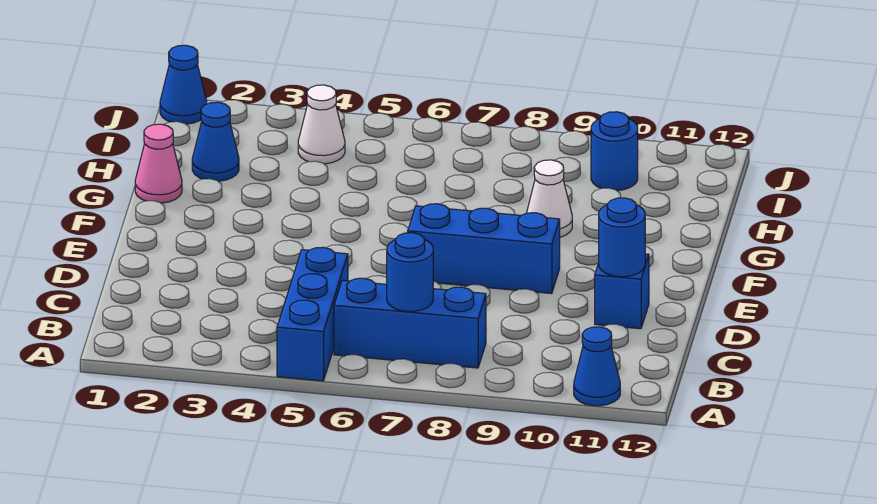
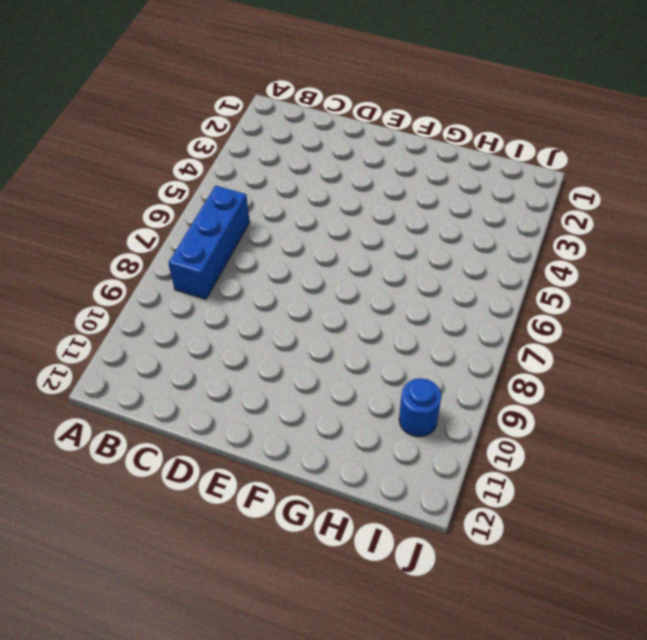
none -> blue 1x3 brick [277,247,348,381]
none -> blue 1x1 cone [574,327,620,406]
none -> blue 1x1 brick [595,254,649,329]

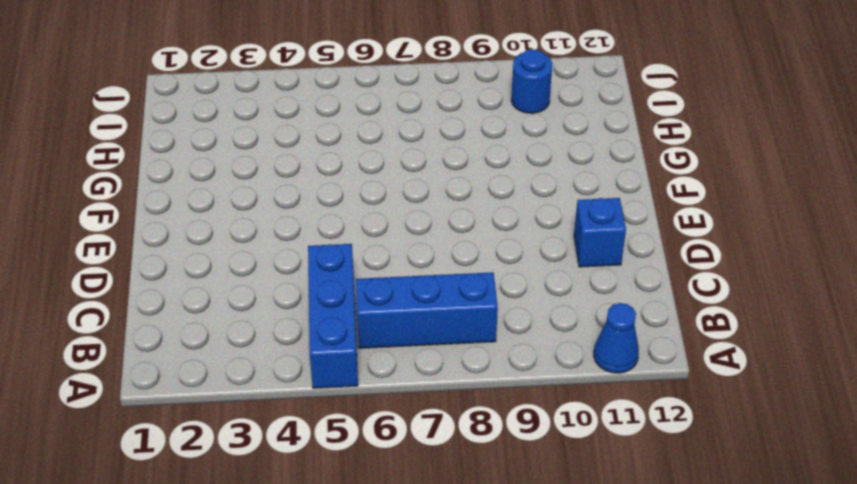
none -> blue 1x3 brick [408,204,560,294]
none -> pink 1x1 cone [135,124,182,203]
none -> white 1x1 cone [527,160,572,237]

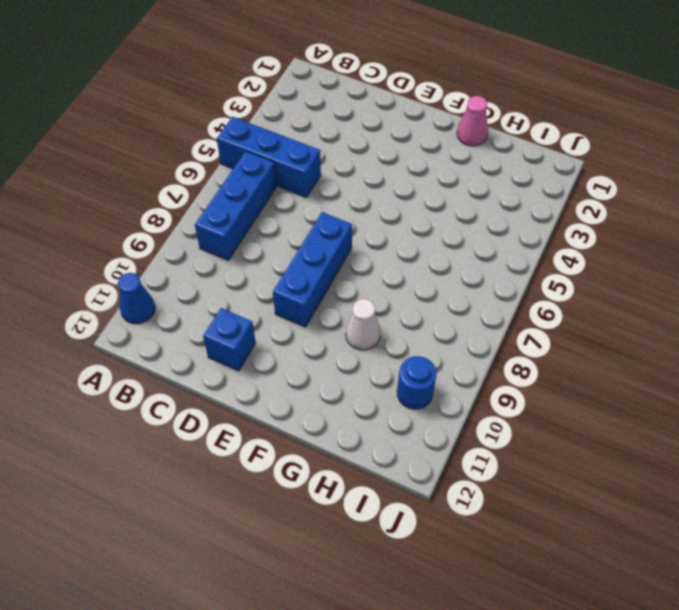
none -> blue 1x1 cone [192,102,239,181]
none -> white 1x1 cone [298,85,345,164]
none -> blue 1x1 cone [160,45,207,124]

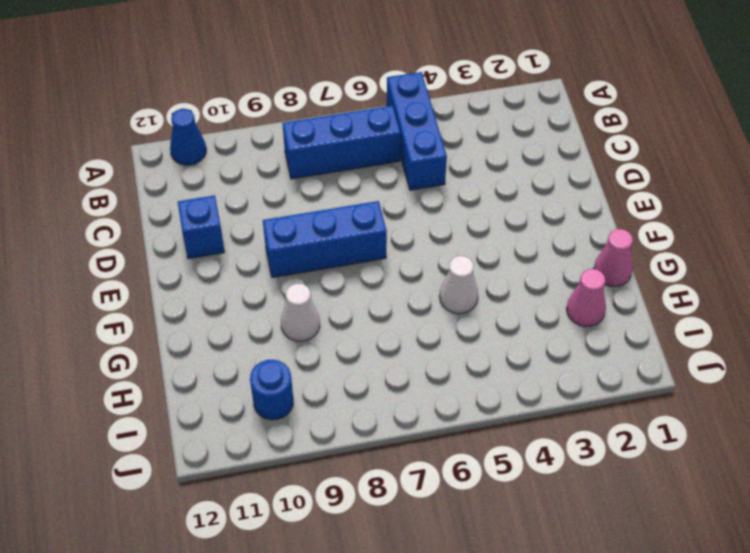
white 1x1 cone [440,256,478,314] -> white 1x1 cone moved to [298,85,345,164]
pink 1x1 cone [567,269,606,327] -> blue 1x1 cone [192,102,239,181]
none -> blue 1x1 cone [160,45,207,124]
none -> blue 1x1 round brick [387,233,433,311]
none -> blue 1x1 round brick [599,198,645,277]

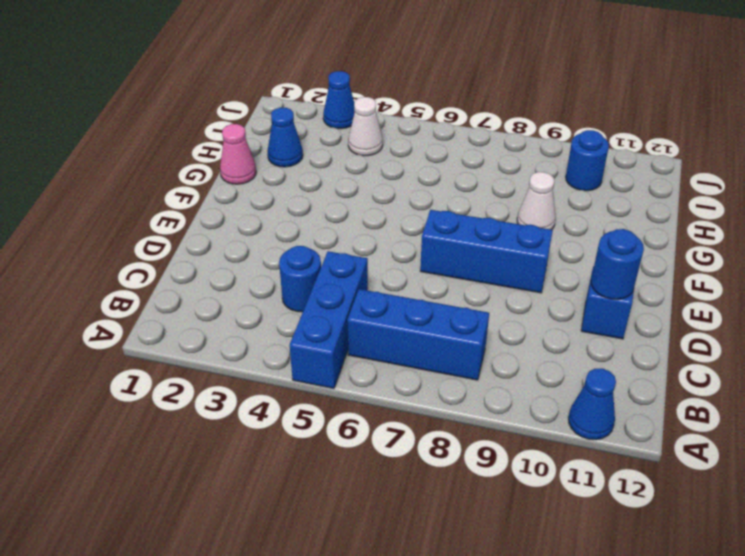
blue 1x1 round brick [279,246,321,312] -> blue 1x1 round brick moved to [387,233,433,311]
blue 1x1 cone [323,71,355,129] -> blue 1x1 cone moved to [160,45,207,124]

